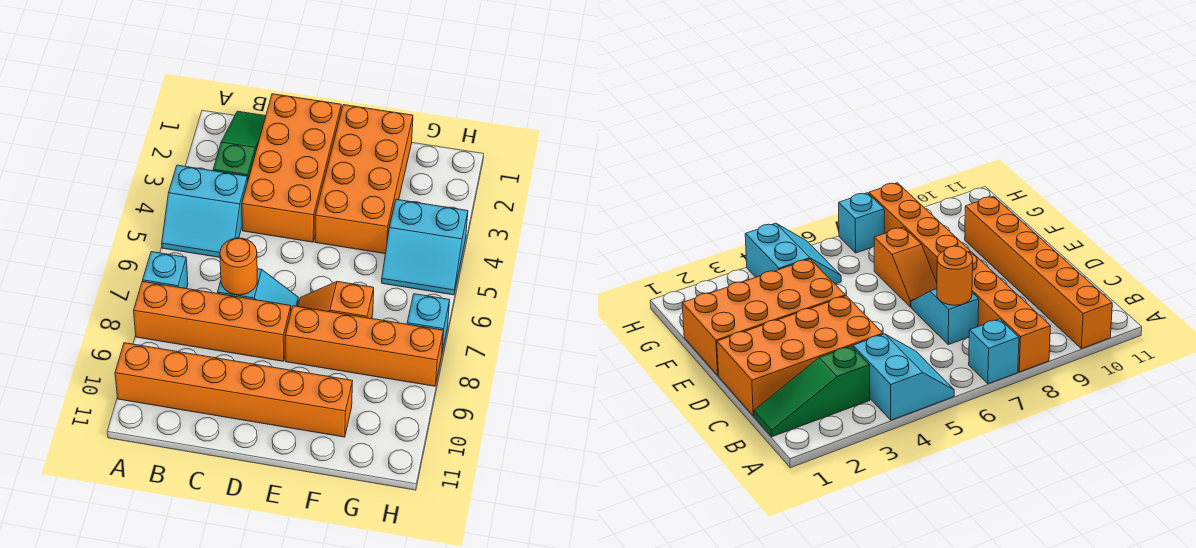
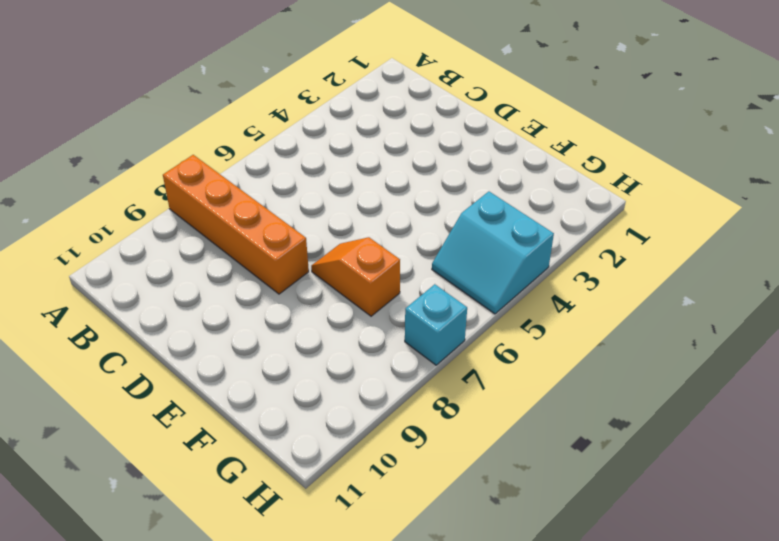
none -> cyan 2x2 slope [162,165,248,257]
none -> cyan 1x1 brick [143,252,188,289]
none -> orange 1x6 brick [115,343,352,437]

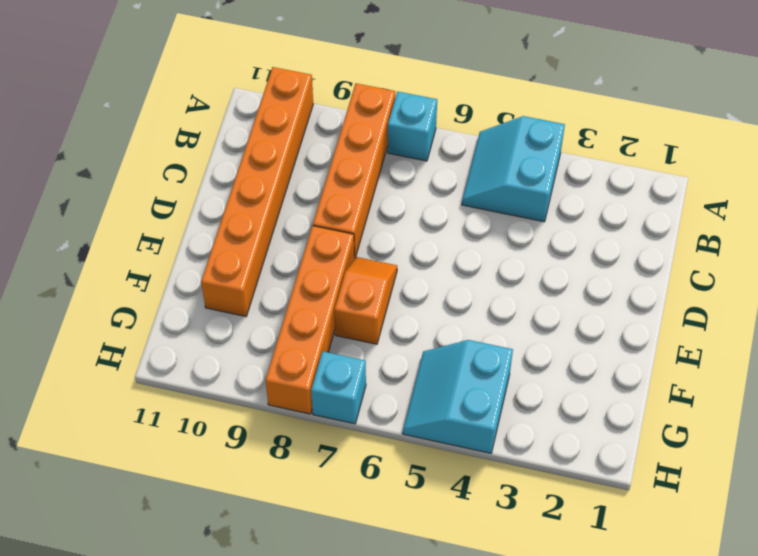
none -> green 1x3 slope [213,111,266,179]
none -> orange 2x4 brick [242,94,341,242]
none -> cyan 1x2 slope [218,269,298,310]

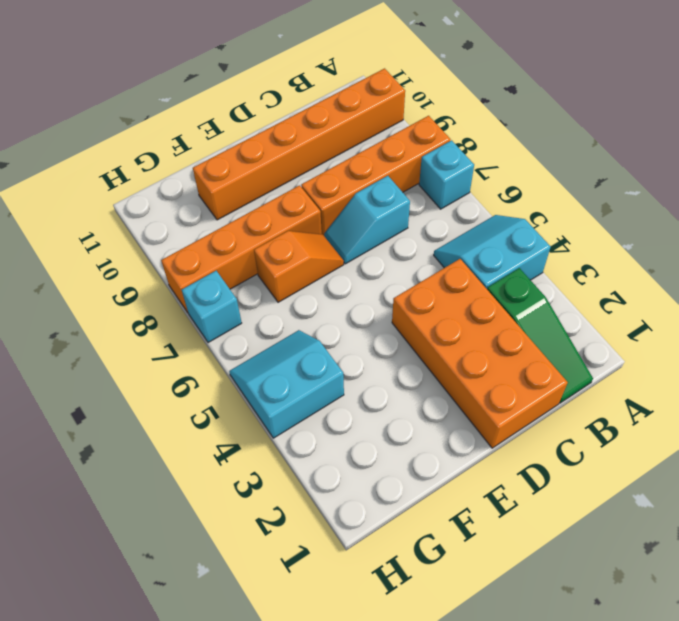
none -> orange 2x4 brick [315,105,413,254]
none -> orange 1x1 round brick [220,238,257,295]

